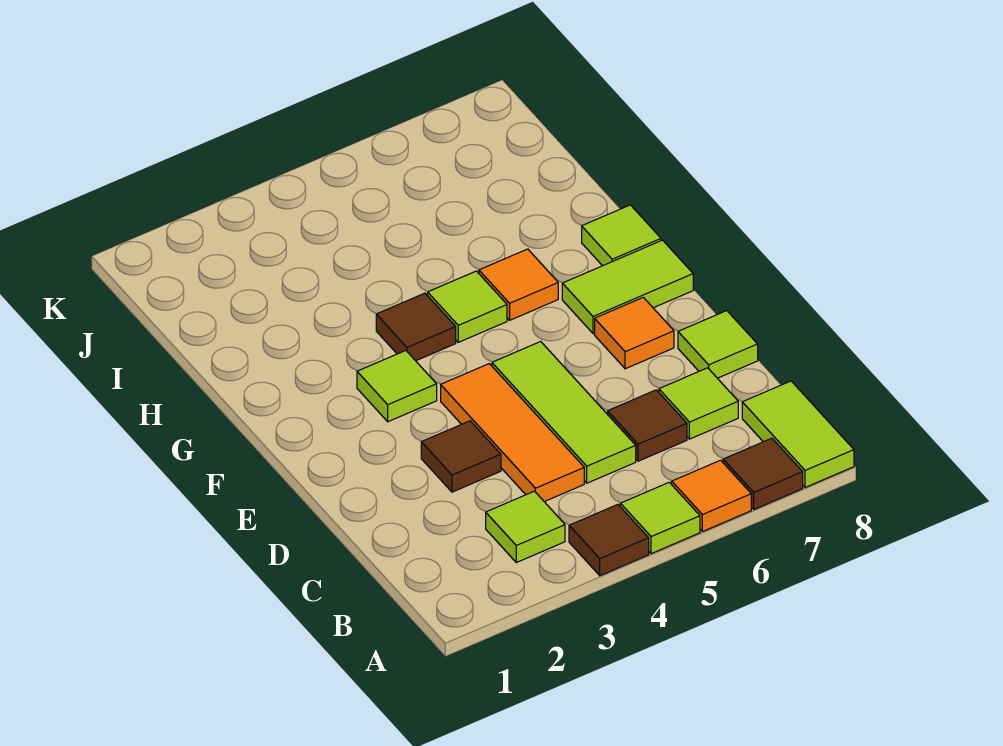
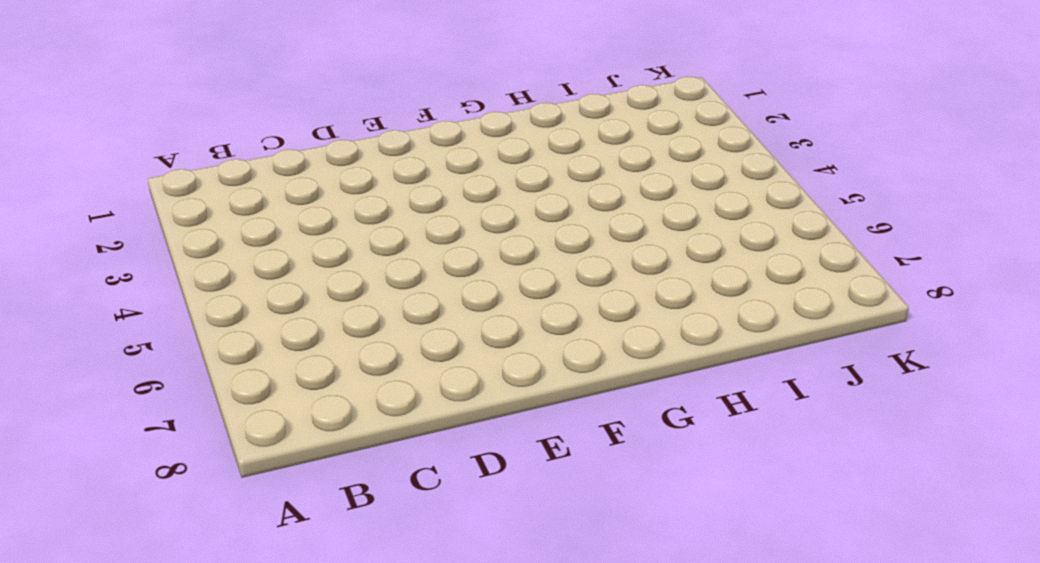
none -> brown 1x1 tile [569,504,649,576]
none -> lime 1x1 tile [620,482,700,554]
none -> orange 1x1 tile [672,460,751,532]

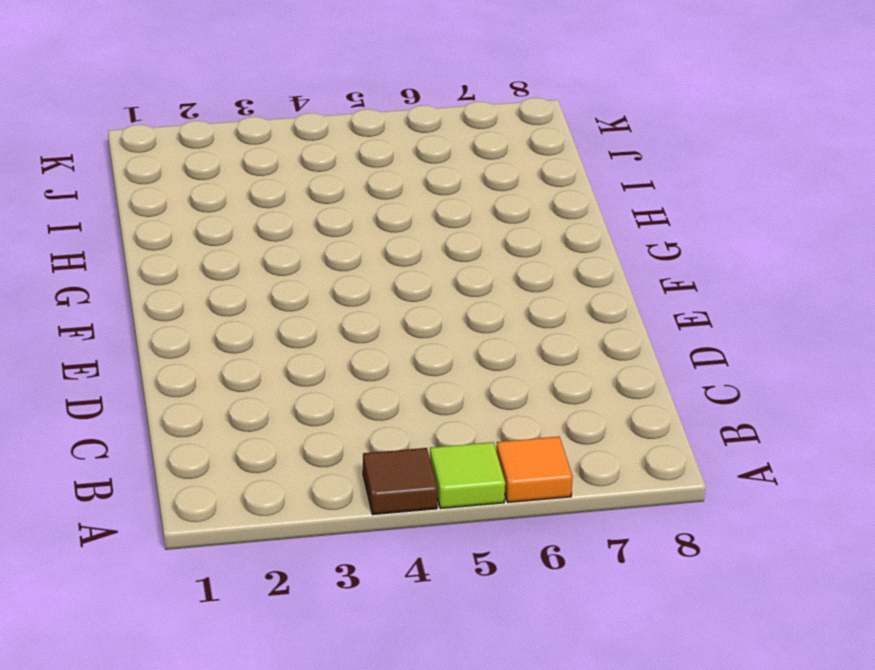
none -> brown 1x1 tile [723,438,803,509]
none -> lime 1x2 tile [742,381,854,488]
none -> lime 1x1 tile [486,491,565,562]

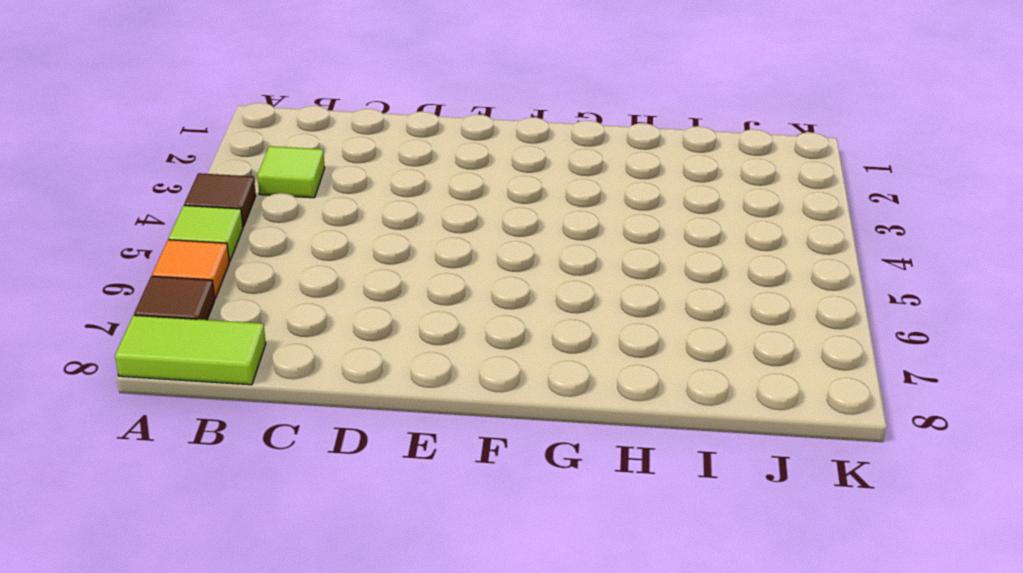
none -> orange 1x3 tile [441,364,584,502]
none -> lime 1x3 tile [492,342,636,483]
none -> brown 1x1 tile [608,390,687,461]

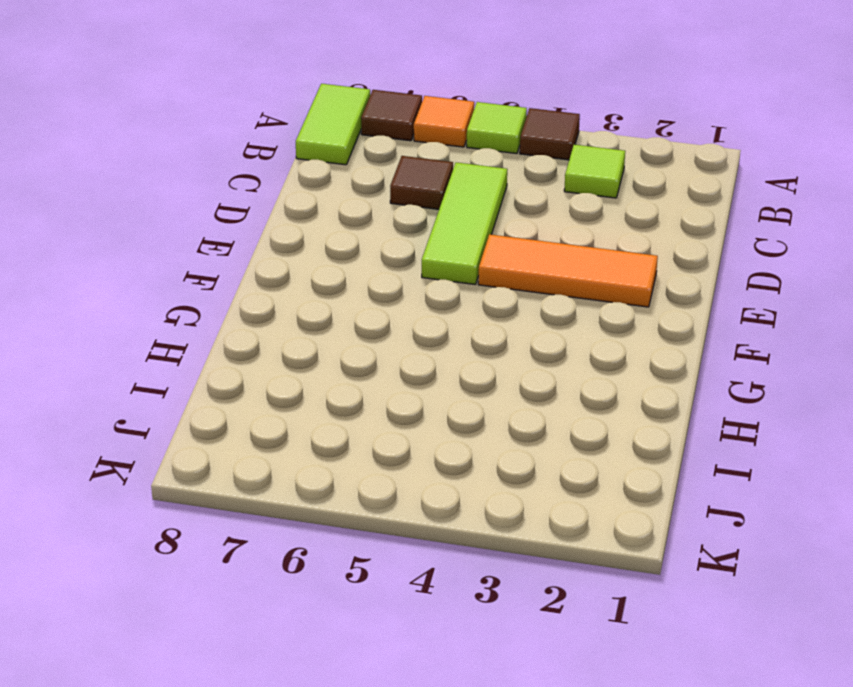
orange 1x3 tile [478,234,658,307] -> orange 1x3 tile turned to [441,364,584,502]
none -> lime 1x1 tile [659,368,738,439]
none -> brown 1x1 tile [421,421,501,492]
none -> lime 1x1 tile [678,311,758,378]

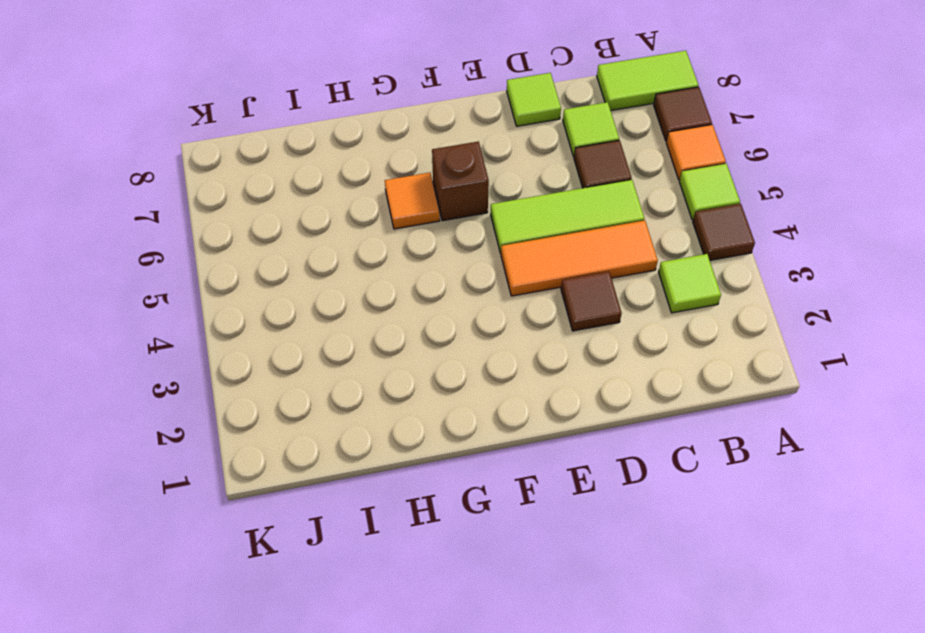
brown 1x1 brick [432,142,489,221] -> none
none -> orange 1x1 tile [595,297,674,369]
none -> lime 1x1 tile [357,350,437,422]
none -> lime 1x2 tile [562,240,693,334]

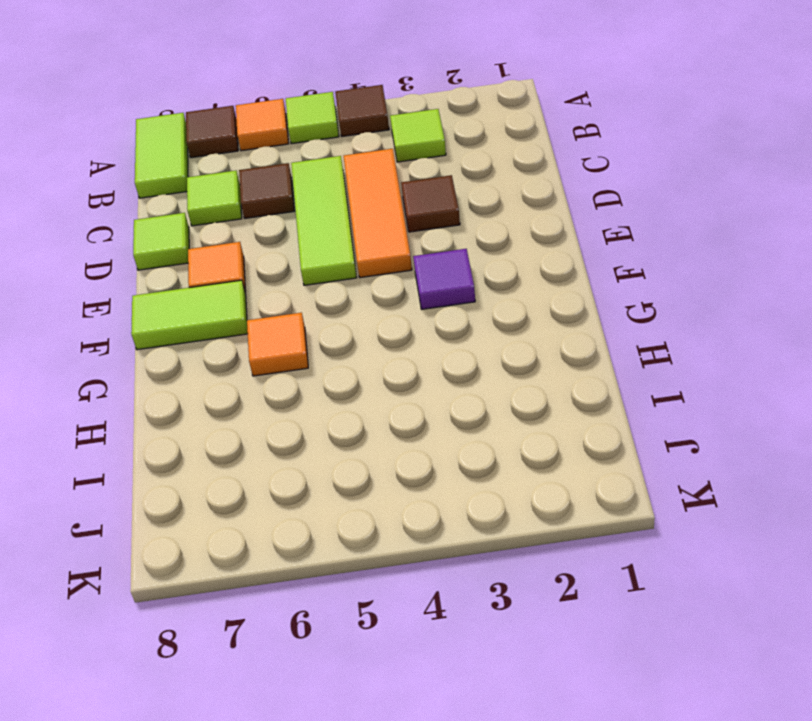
purple 1x1 tile [413,249,475,309] -> lime 1x1 tile [357,350,437,422]
none -> brown 1x1 tile [376,293,456,361]
none -> lime 1x1 tile [428,271,507,342]
none -> lime 1x1 tile [582,205,661,266]

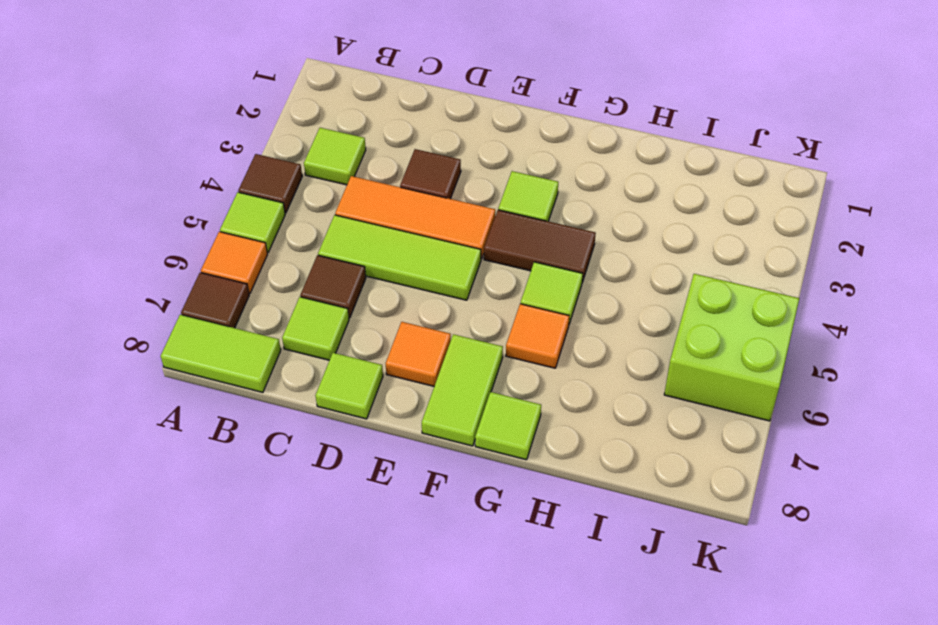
brown 1x2 tile [484,210,596,282] -> brown 1x1 tile [376,293,456,361]
lime 2x2 brick [664,274,799,421] -> none

